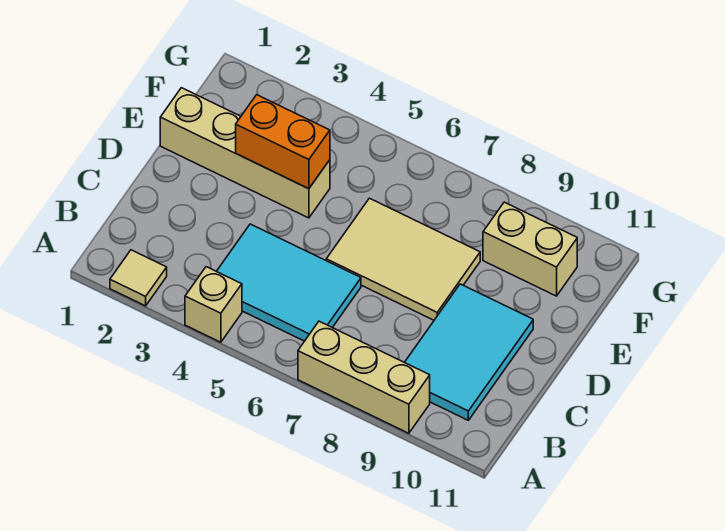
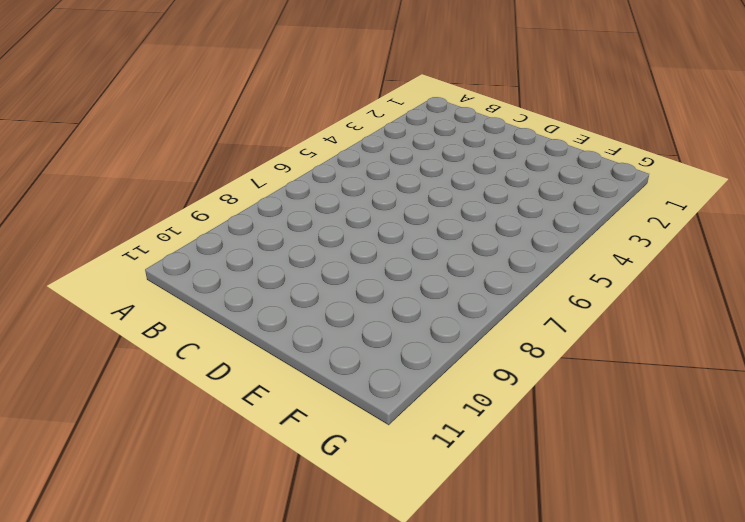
none -> tan 1x1 tile [110,250,167,306]
none -> tan 1x1 brick [185,267,242,342]

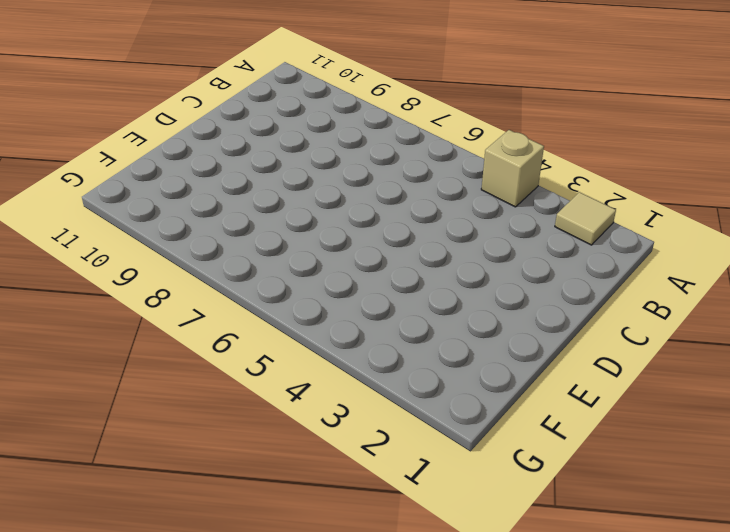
none -> tan 1x3 brick [298,321,430,433]
none -> cyan 2x3 tile [217,224,361,341]

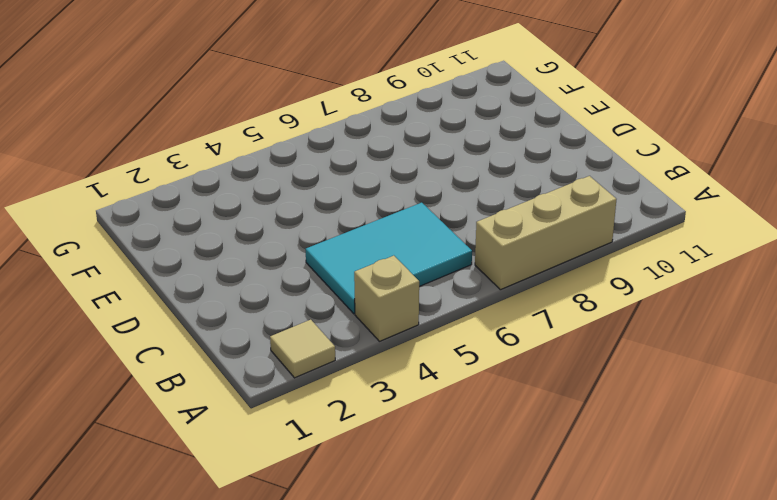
none -> cyan 2x3 tile [405,284,533,420]
none -> tan 2x3 tile [326,198,480,320]

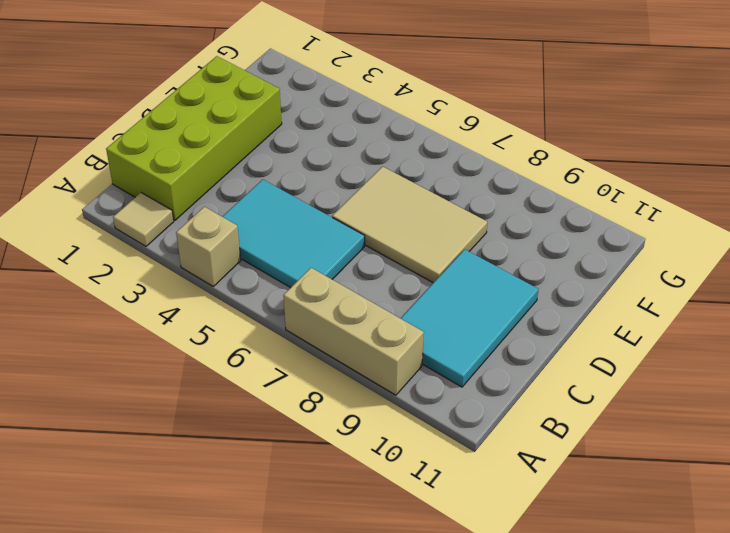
lime 2x4 brick [106,56,282,220] -> tan 1x4 brick [160,88,330,218]
none -> tan 1x2 brick [483,202,577,296]
none -> orange 1x2 brick [236,95,330,189]

